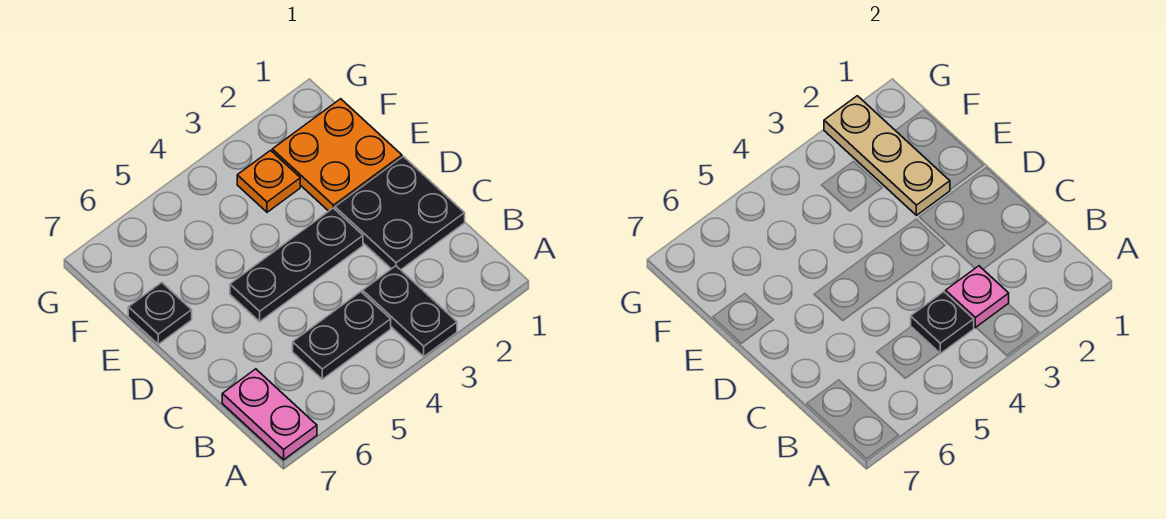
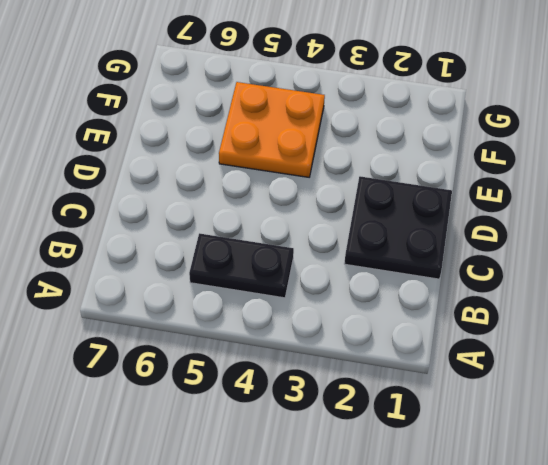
orange 2x2 plate [219,82,325,177] -> orange 2x2 plate moved to [272,99,402,211]
none -> black 1x2 plate [363,266,457,356]
none -> pink 1x2 plate [222,369,317,460]

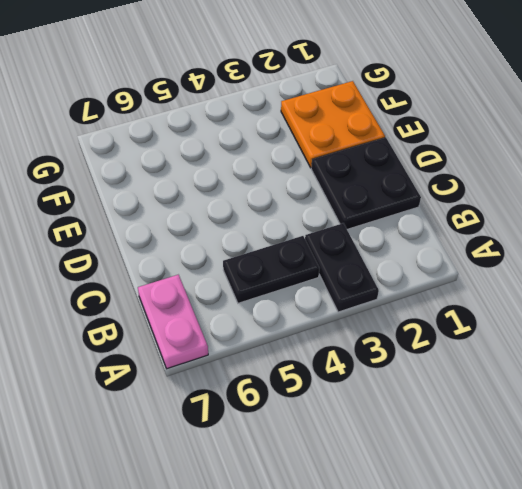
none -> black 1x3 plate [230,208,363,321]
none -> black 1x1 plate [128,282,192,344]

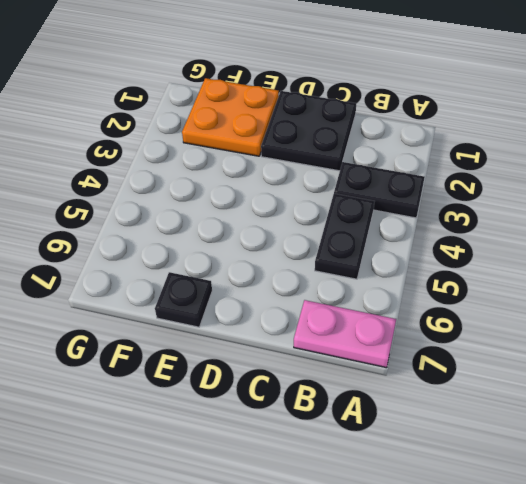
none -> black 1x3 plate [230,208,363,321]
none -> orange 1x1 plate [237,150,300,212]

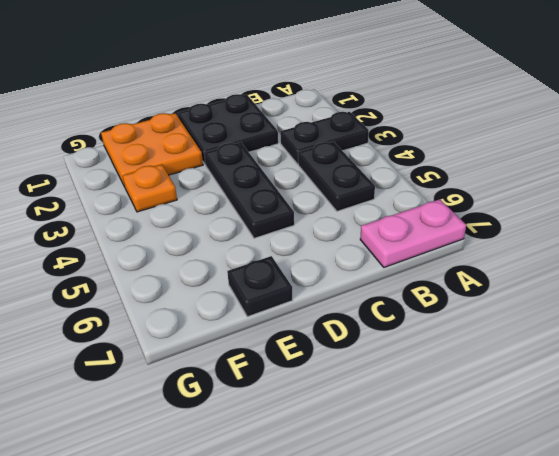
none -> pink 1x1 plate [946,266,1009,328]
none -> black 1x1 plate [911,292,974,353]

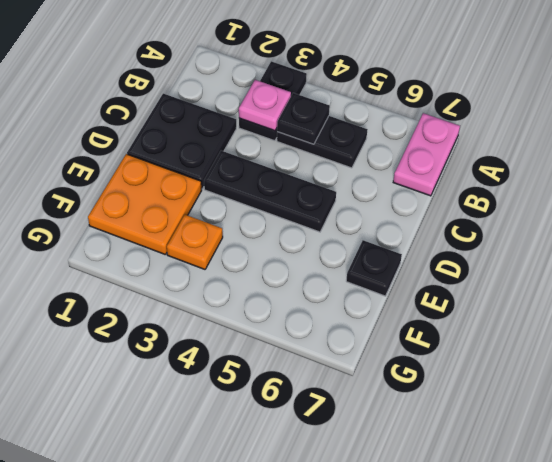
none -> tan 1x3 plate [824,96,950,215]

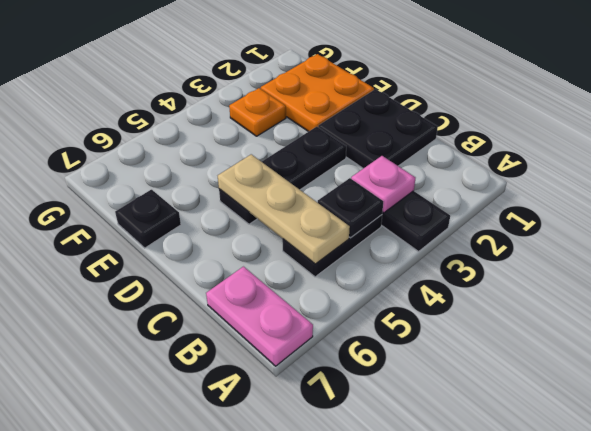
tan 1x3 plate [218,154,350,264] -> tan 1x3 plate moved to [824,96,950,215]

